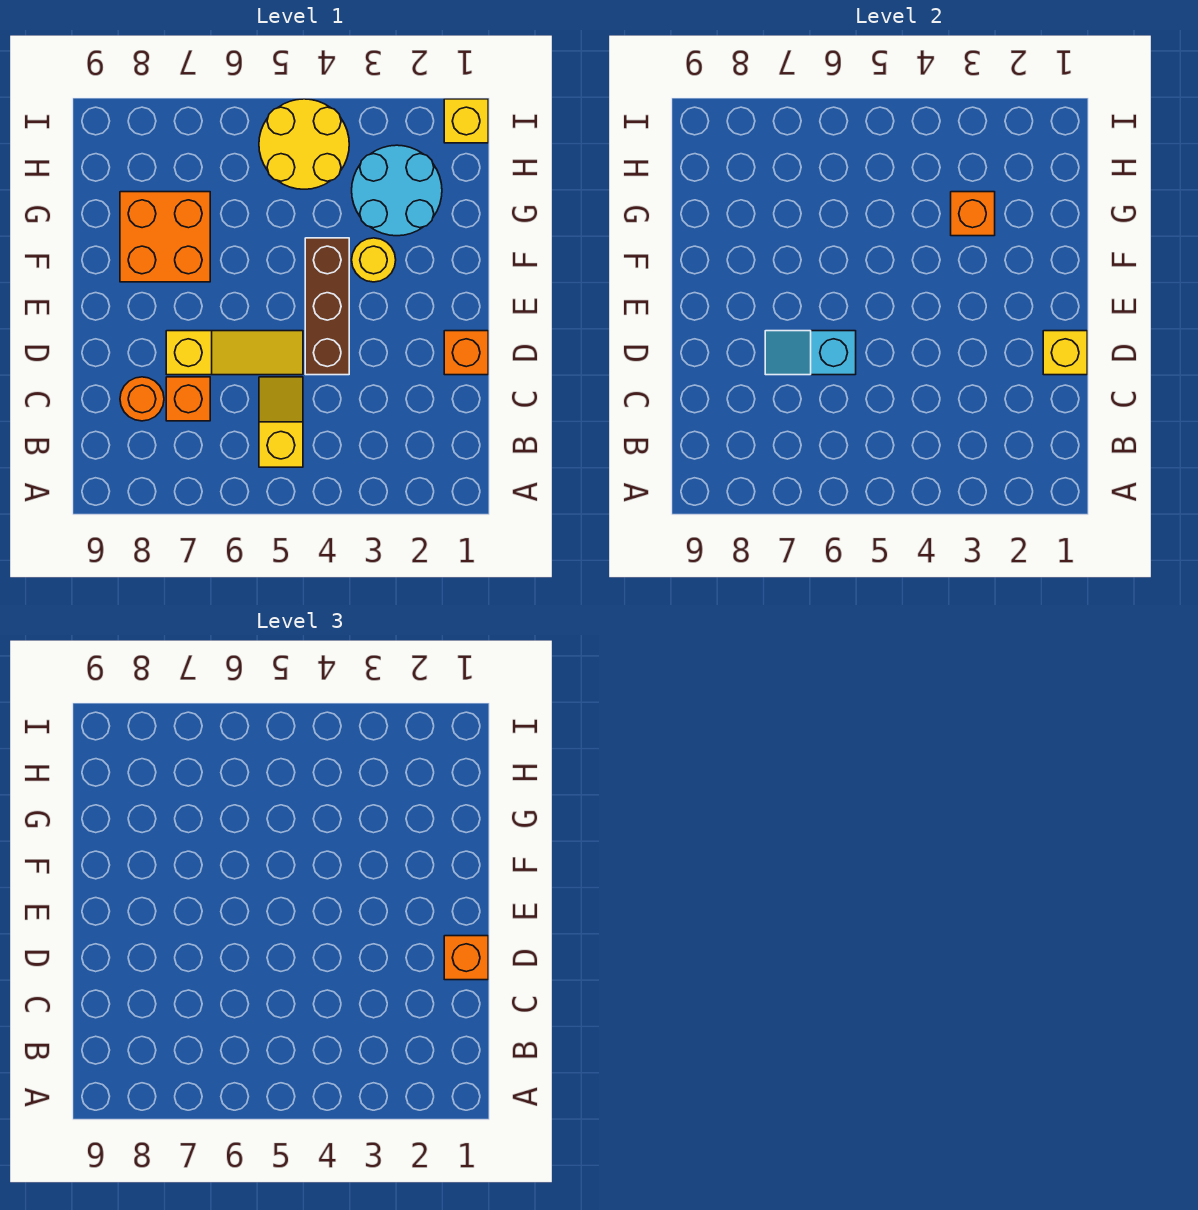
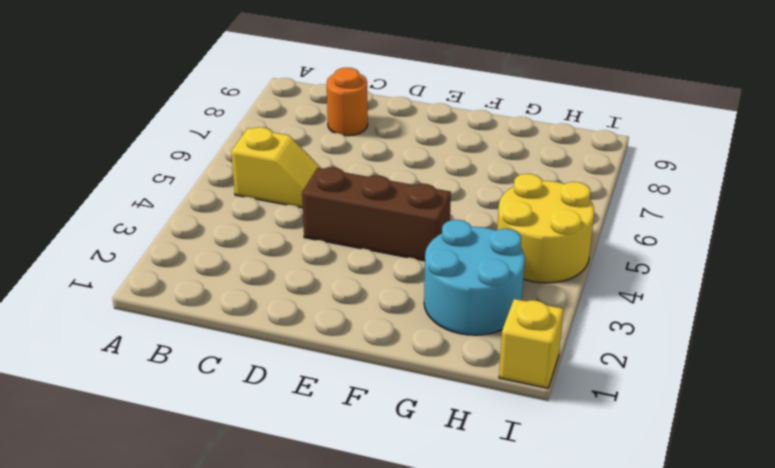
none -> orange 1x1 brick [166,377,210,421]
none -> orange 1x1 brick [444,331,488,375]
none -> yellow 1x3 slope [166,331,303,375]

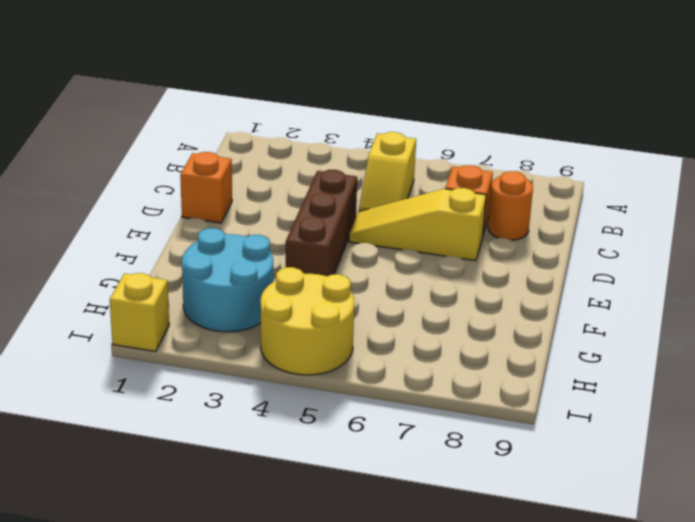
none -> yellow 1x1 round brick [352,238,396,282]
none -> orange 2x2 brick [120,192,210,282]
none -> yellow 1x1 brick [1043,331,1087,375]

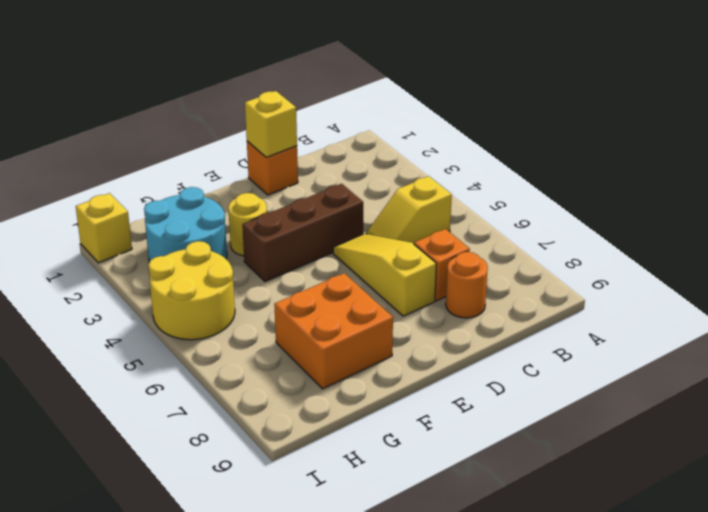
none -> cyan 1x2 slope [765,331,856,375]
none -> orange 1x1 brick [951,192,995,236]
none -> orange 1x1 brick [444,936,488,980]

